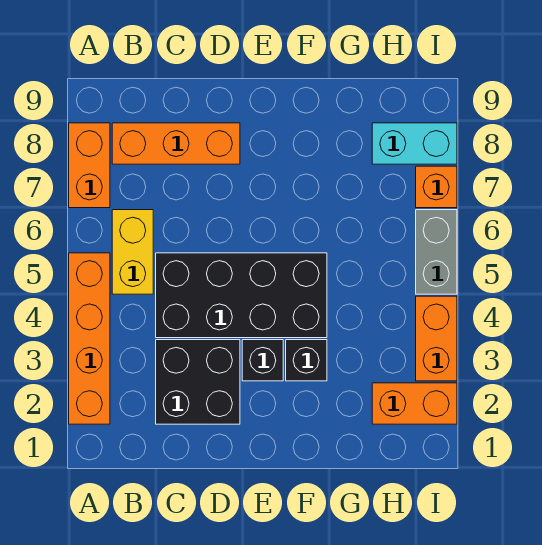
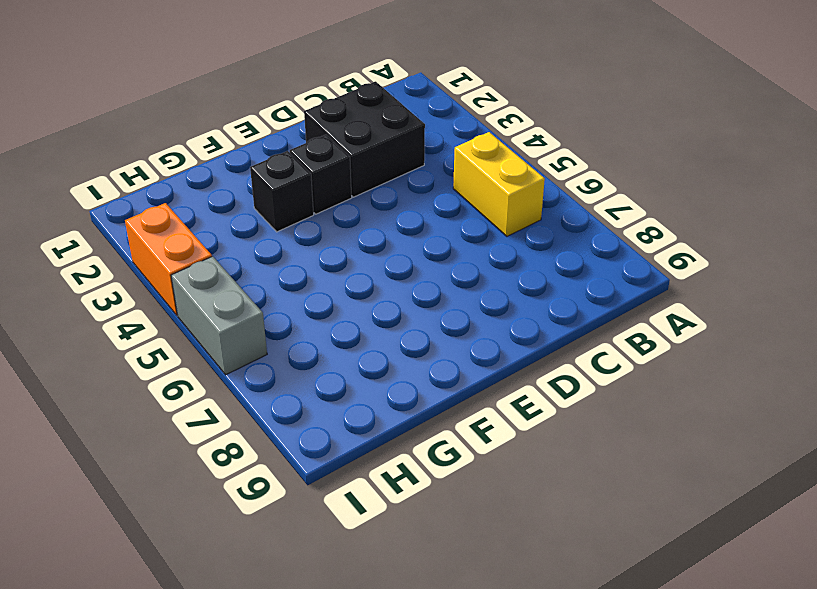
none -> orange 1x4 brick [69,253,110,424]
none -> orange 1x2 brick [69,123,110,208]
none -> orange 1x3 brick [112,123,240,164]

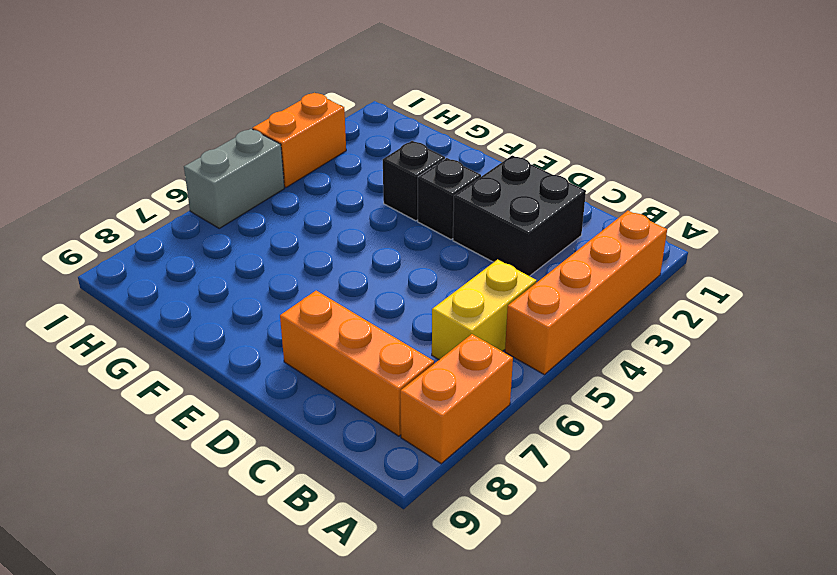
none -> black 2x4 brick [156,253,327,338]
none -> orange 1x2 brick [372,383,457,424]
none -> cyan 1x2 brick [372,123,457,164]

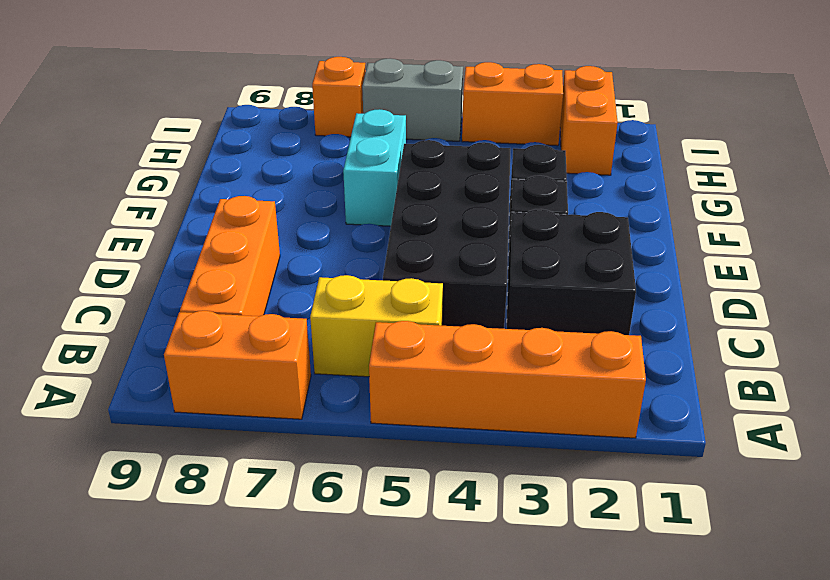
cyan 1x2 brick [343,109,406,226] -> cyan 1x2 brick moved to [372,123,457,164]

